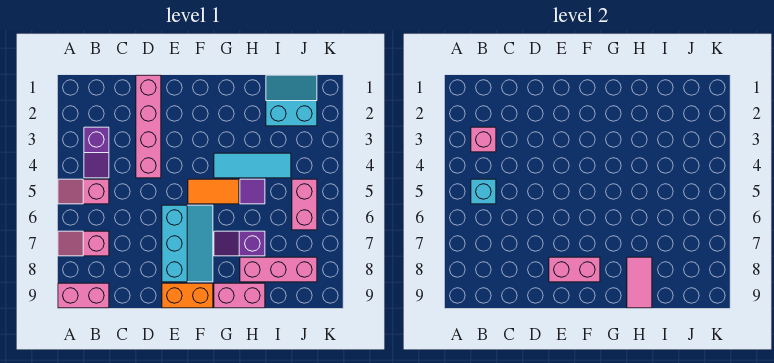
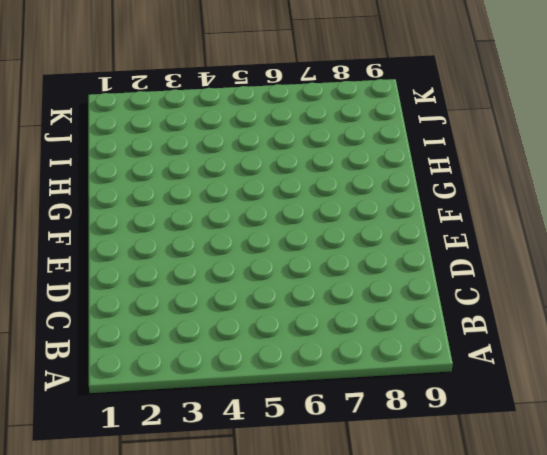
none -> pink 1x2 slope [58,179,109,204]
none -> pink 1x2 slope [58,231,109,256]
none -> pink 1x2 brick [58,283,109,308]

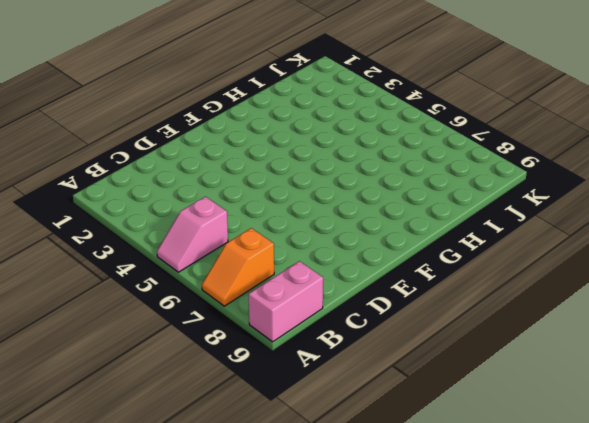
orange 1x2 slope [202,228,274,306] -> pink 1x2 slope [58,231,109,256]
none -> purple 1x2 slope [84,127,109,178]
none -> pink 1x4 brick [136,75,161,178]
none -> cyan 2x3 slope [162,205,213,282]

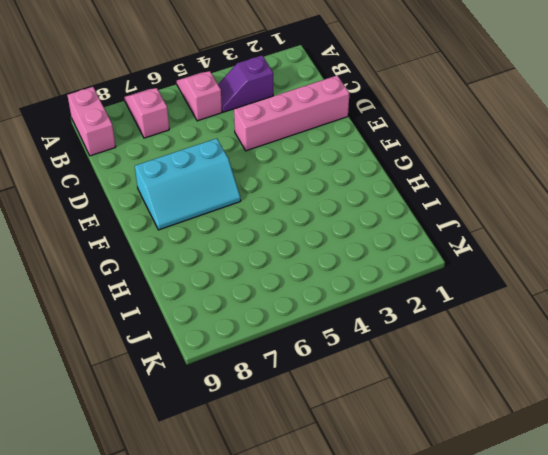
none -> orange 1x2 brick [162,283,213,308]
none -> orange 1x2 tile [188,179,239,204]
none -> cyan 1x3 tile [214,153,291,178]

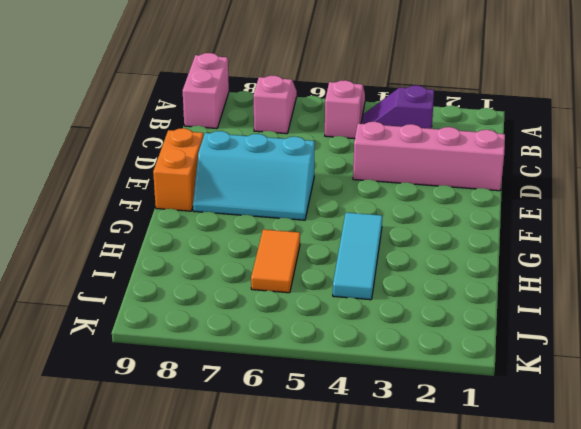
orange 1x2 tile [251,229,300,293] -> orange 1x2 tile moved to [188,179,239,204]
none -> purple 1x2 slope [214,231,265,256]
none -> pink 1x2 brick [214,283,265,308]
none -> purple 1x1 tile [240,179,265,204]

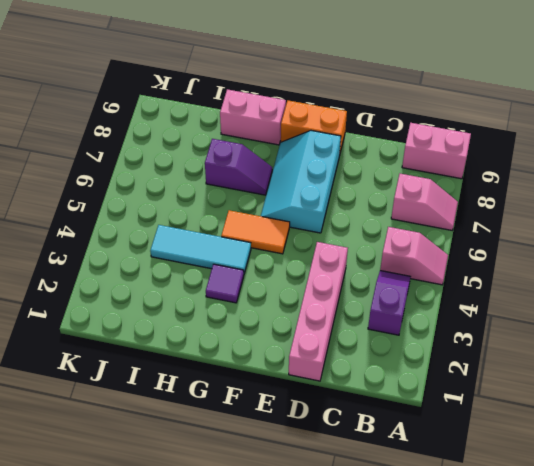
purple 1x1 tile [206,264,244,303] -> purple 1x1 tile moved to [240,179,265,204]
none -> pink 1x3 brick [240,257,317,282]
none -> cyan 2x2 slope [266,75,317,126]
none -> pink 1x2 brick [292,179,317,230]

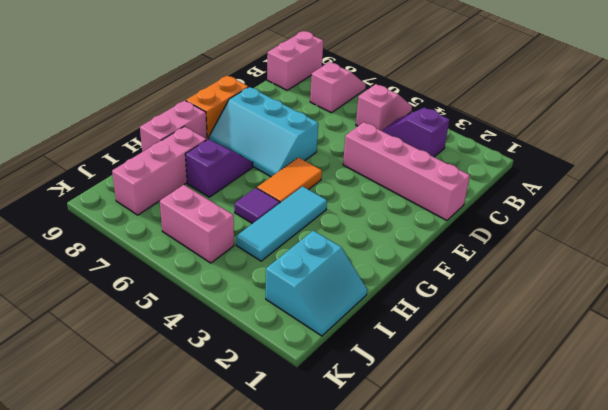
none -> pink 1x1 brick [471,127,496,152]
none -> cyan 1x1 brick [471,179,496,204]
none -> pink 1x2 brick [549,257,600,282]

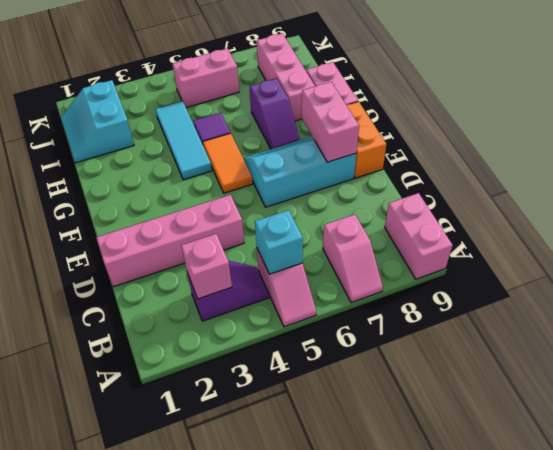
none -> pink 1x2 tile [627,257,652,308]

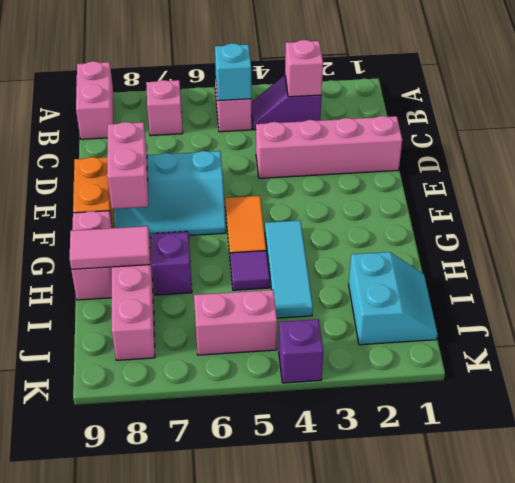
purple 1x1 brick [279,319,323,383] -> none

